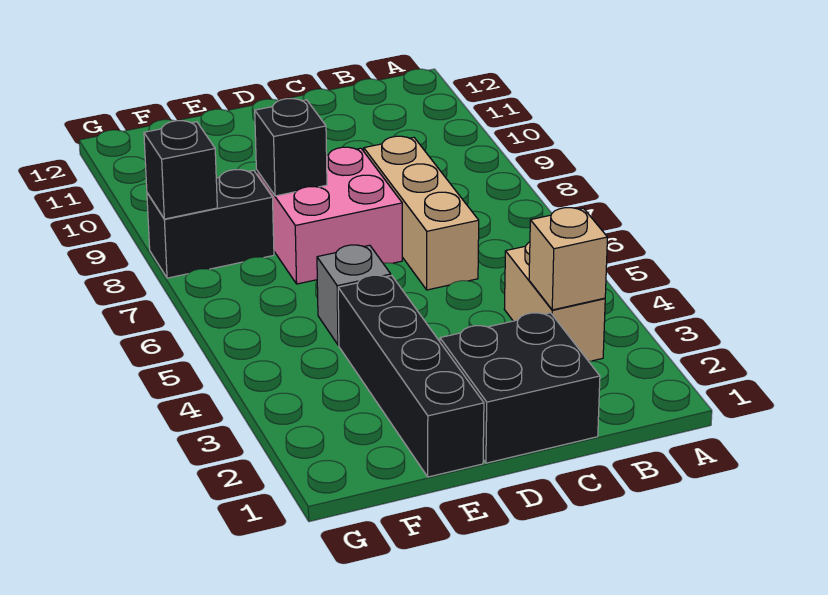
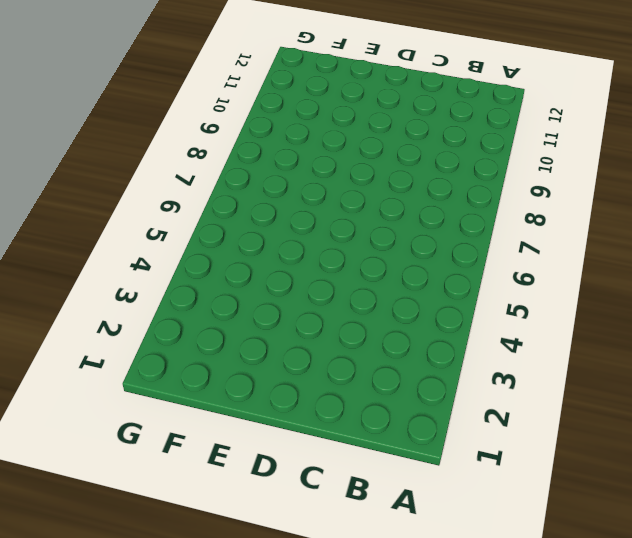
none -> tan 1x2 brick [504,242,605,361]
none -> black 2x2 brick [440,313,600,463]

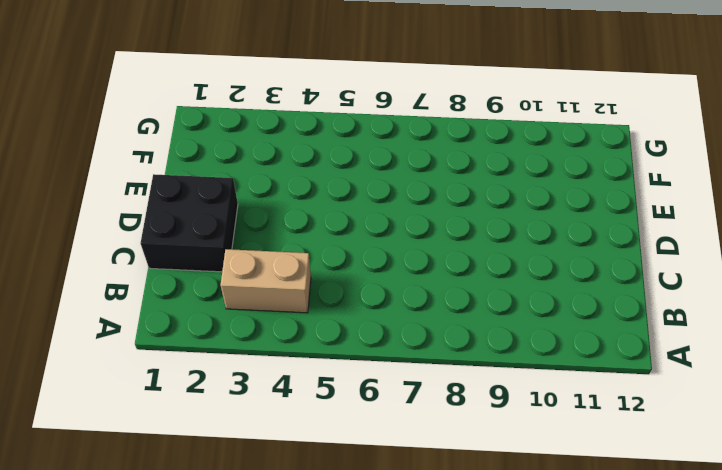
none -> tan 1x3 brick [364,136,479,290]
none -> pink 2x2 brick [256,147,402,284]

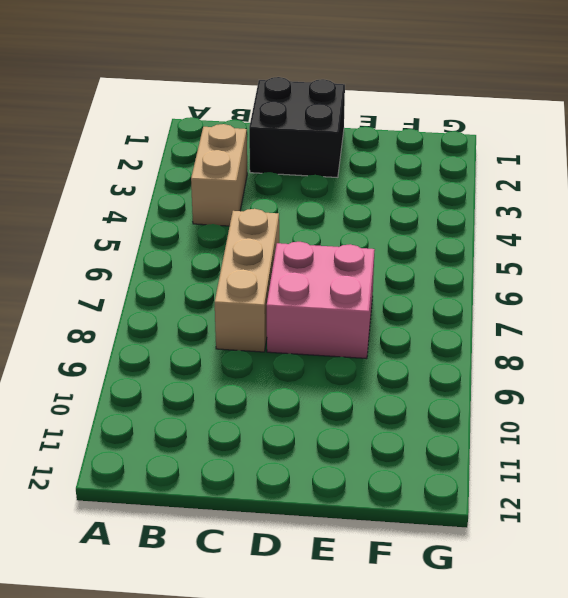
none -> black 1x4 brick [338,275,484,477]
none -> grey 1x1 brick [317,245,391,345]

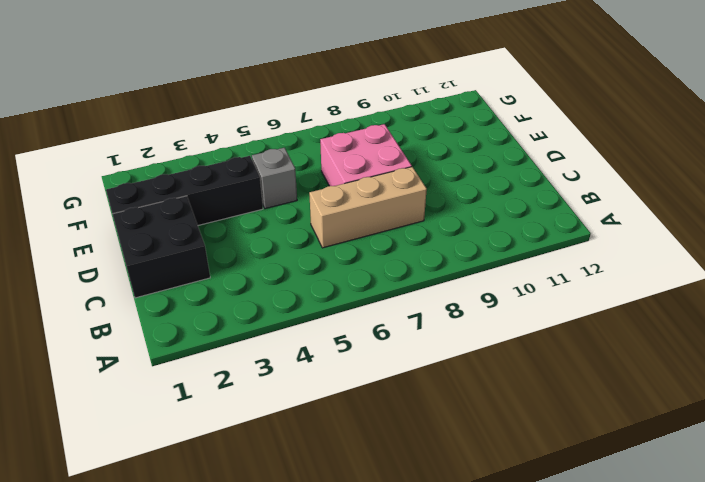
none -> tan 1x2 brick [504,242,605,361]
none -> black 1x2 brick [147,170,274,278]

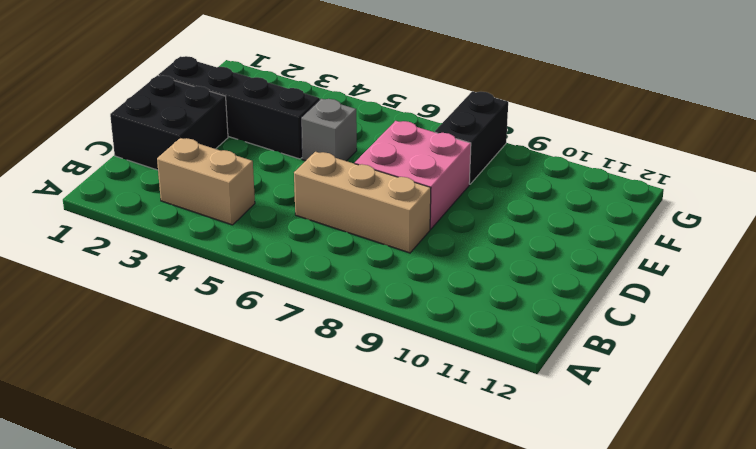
none -> tan 1x1 brick [529,208,607,310]
none -> black 1x1 brick [255,99,327,196]

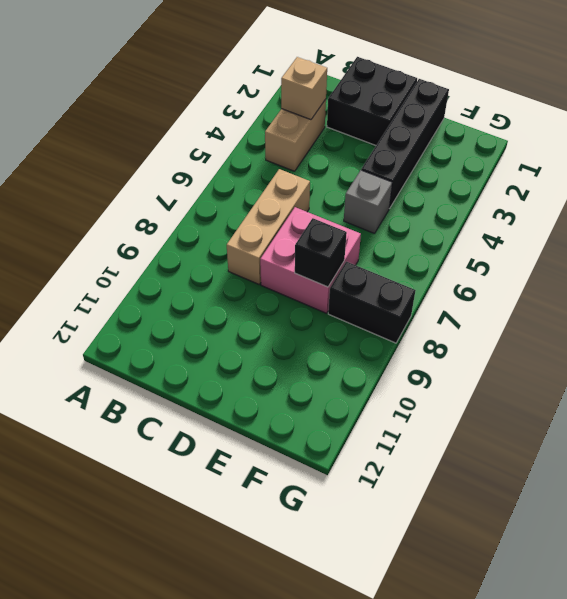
none -> black 1x1 brick [144,121,217,219]

